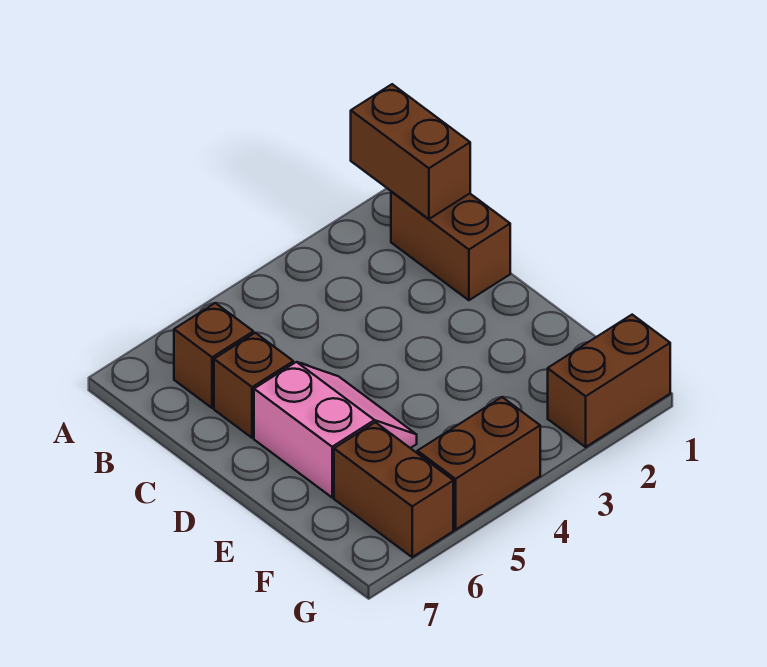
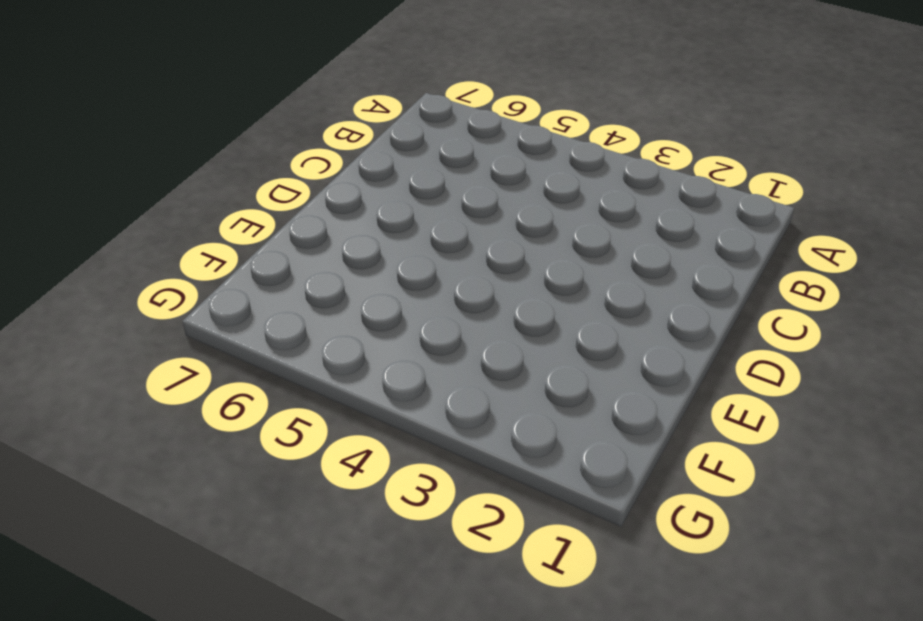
none -> brown 1x2 brick [391,191,510,300]
none -> brown 1x1 brick [174,303,253,408]

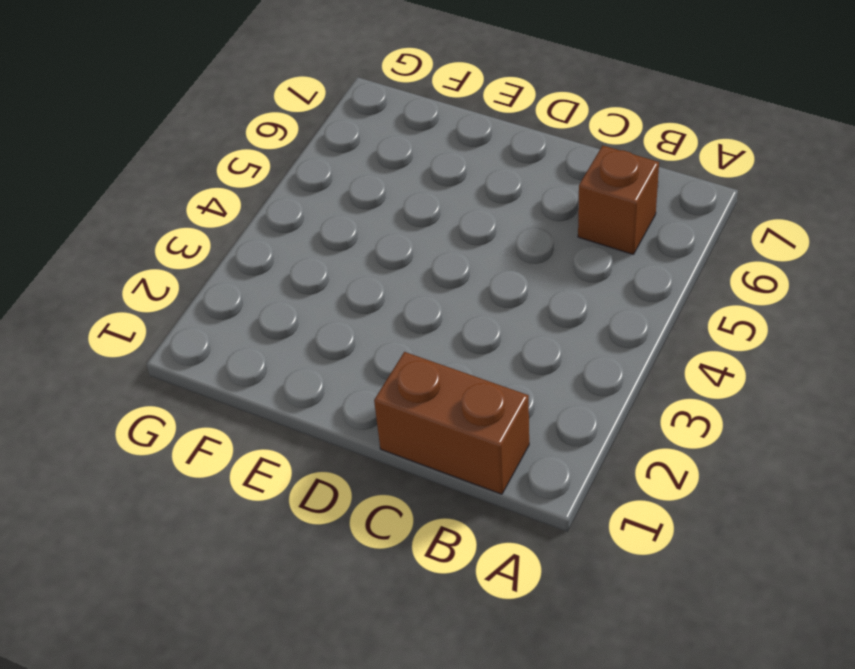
none -> brown 1x1 brick [214,333,293,438]
none -> pink 2x2 slope [254,362,417,497]

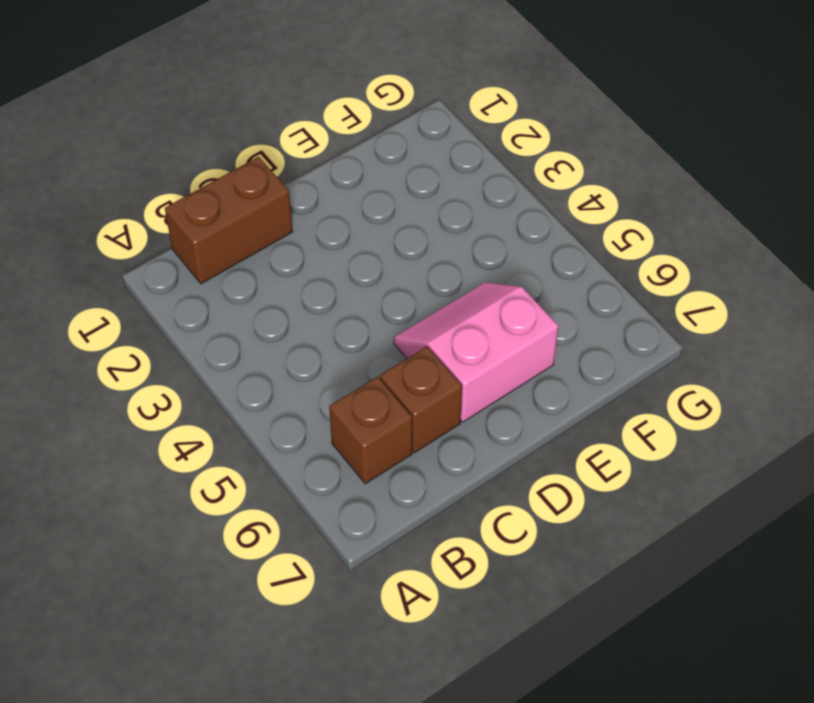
none -> brown 1x2 brick [334,422,453,557]
none -> brown 1x2 brick [548,315,670,447]

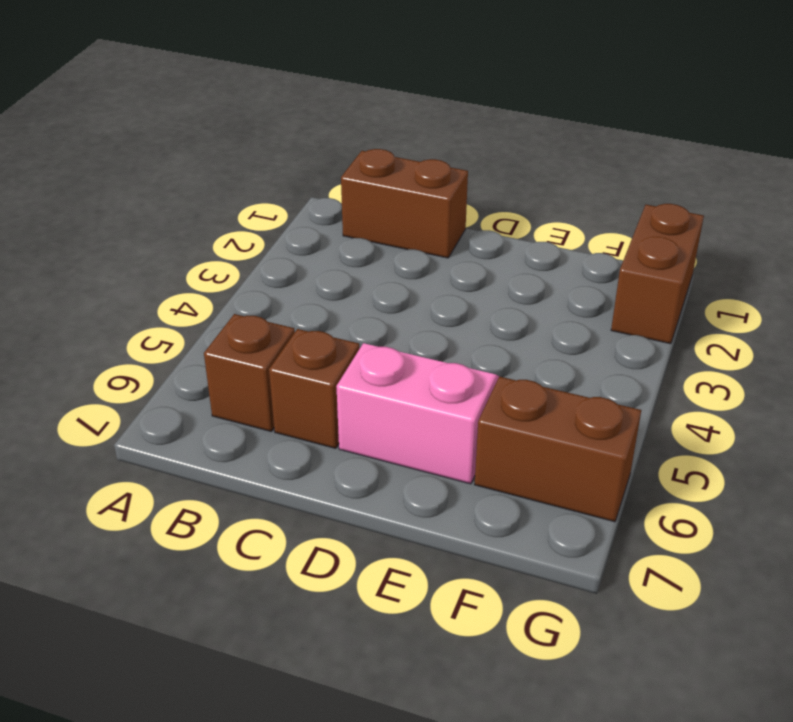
none -> brown 1x2 brick [417,397,540,530]
none -> brown 1x2 brick [351,84,470,219]

